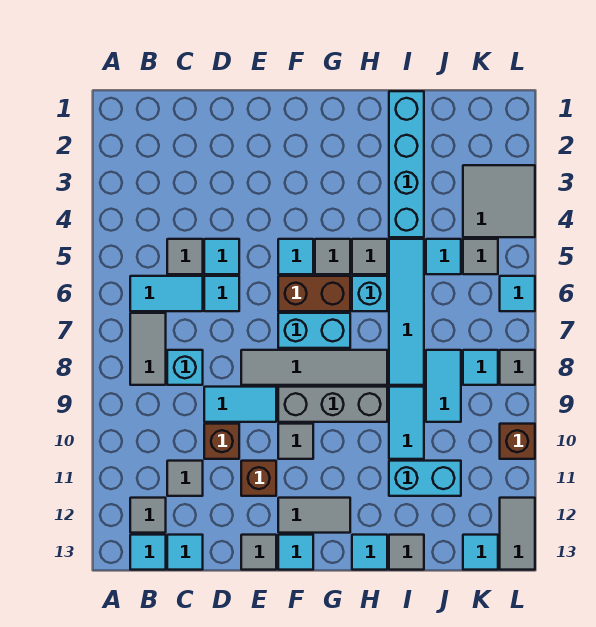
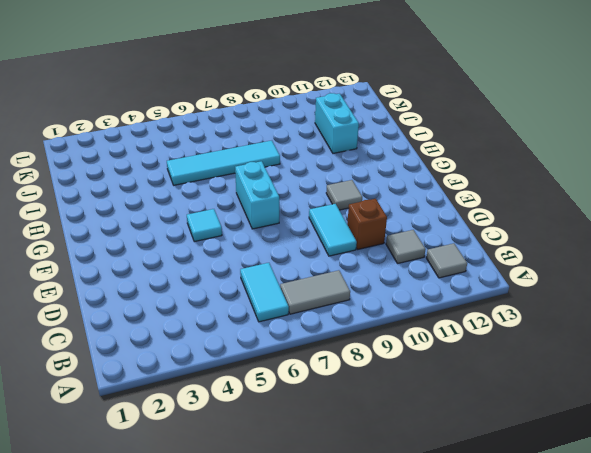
none -> cyan 1x1 tile [130,535,166,570]
none -> grey 1x1 tile [167,239,203,274]
none -> cyan 1x1 brick [167,350,203,385]
none -> cyan 1x1 tile [167,535,203,570]

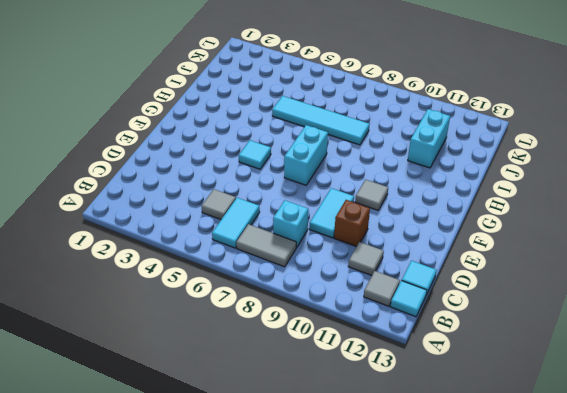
none -> cyan 1x1 tile [204,239,239,274]
none -> cyan 1x1 tile [204,276,239,311]
none -> grey 1x4 tile [241,350,387,385]
none -> brown 1x1 brick [241,461,276,496]

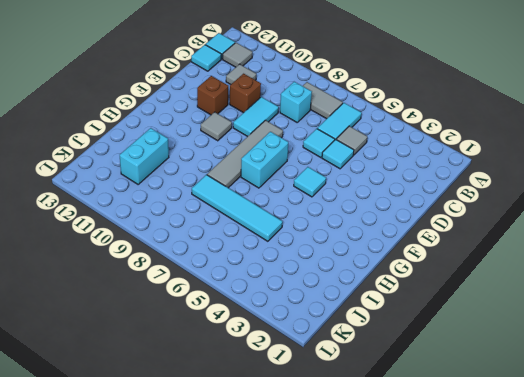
none -> grey 1x1 tile [241,535,276,570]
none -> brown 1x2 brick [278,276,350,311]
none -> grey 1x3 brick [278,387,387,422]
none -> grey 1x2 tile [278,498,350,533]

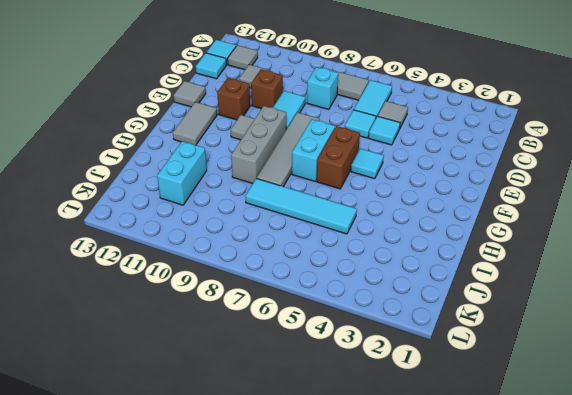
none -> cyan 1x1 tile [278,535,313,570]
none -> grey 1x1 tile [315,239,350,274]
none -> grey 1x1 tile [352,239,387,274]
none -> cyan 1x1 brick [352,276,387,311]

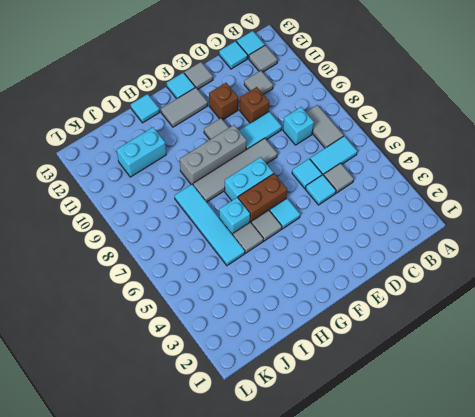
none -> cyan 1x4 brick [389,91,424,237]
none -> cyan 1x2 tile [389,387,424,459]
none -> grey 1x1 tile [389,535,424,570]
none -> cyan 1x1 tile [426,239,461,274]

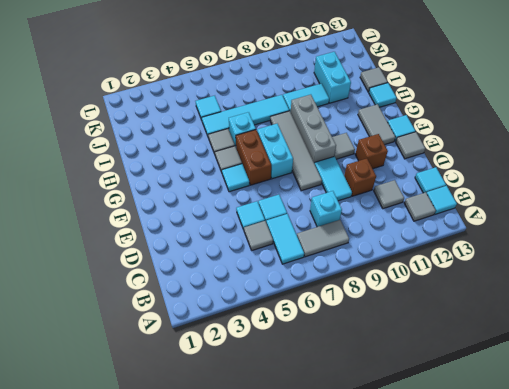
none -> cyan 1x4 brick [389,91,424,237]
none -> cyan 1x2 tile [426,350,461,422]
none -> grey 2x2 tile [463,165,535,237]
none -> grey 1x1 tile [463,239,498,274]

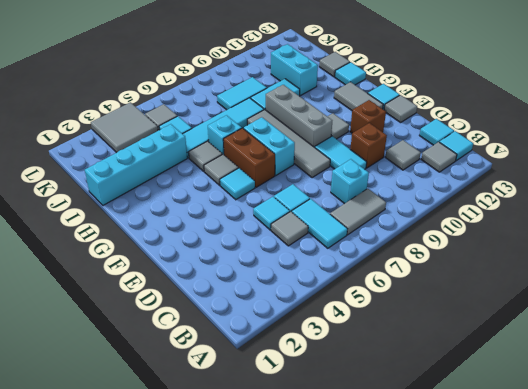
none -> cyan 1x1 tile [463,350,498,385]
none -> cyan 1x1 tile [463,535,498,570]
none -> cyan 1x1 tile [500,276,535,311]
none -> grey 1x1 tile [500,350,535,385]

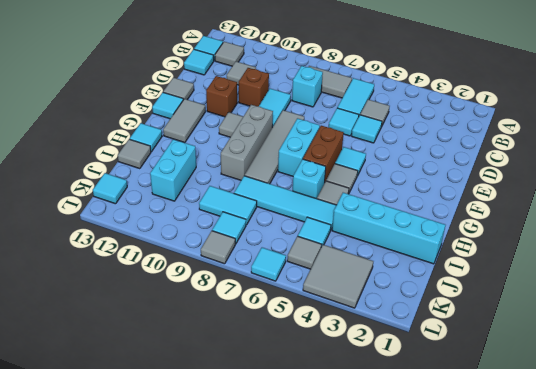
none -> cyan 1x2 tile [389,387,424,459]
none -> brown 1x1 brick [500,424,535,459]
none -> grey 1x2 tile [500,498,535,570]

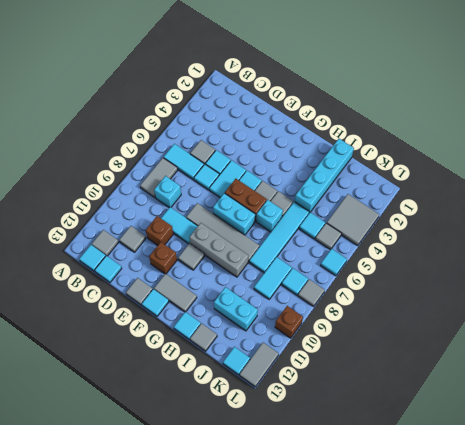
cyan 1x2 tile [209,160,246,198] -> cyan 1x2 tile moved to [389,387,424,459]

